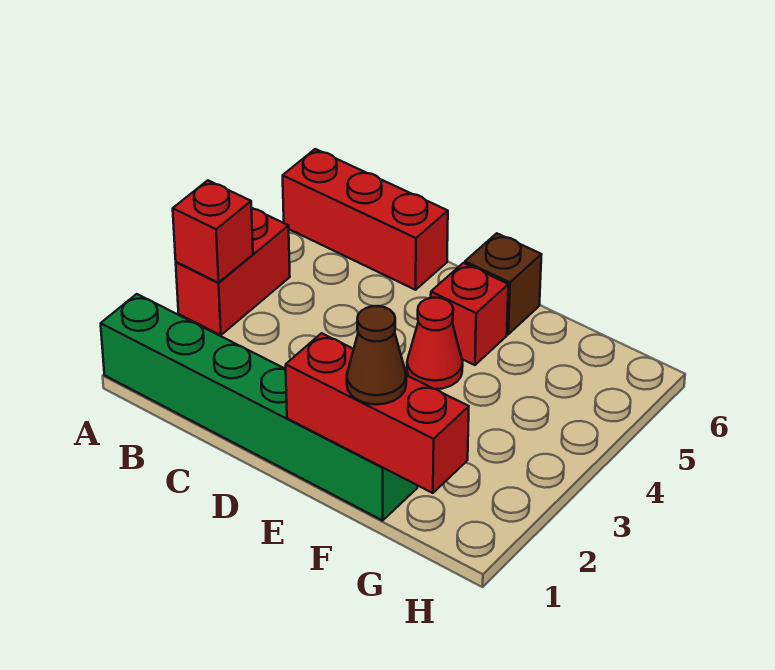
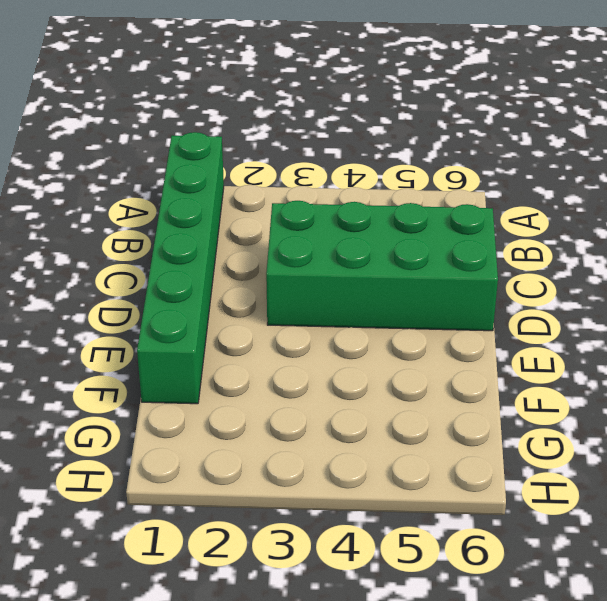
green 2x4 brick [266,201,498,331] -> red 1x3 brick [283,149,448,290]
none -> red 1x2 brick [176,208,290,335]
none -> red 1x1 cone [407,298,463,389]

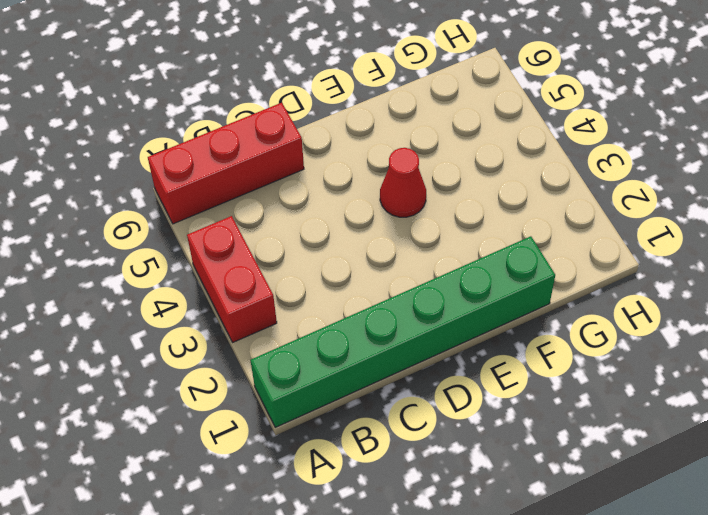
none -> red 1x1 brick [431,263,508,365]
none -> brown 1x1 brick [465,233,542,334]

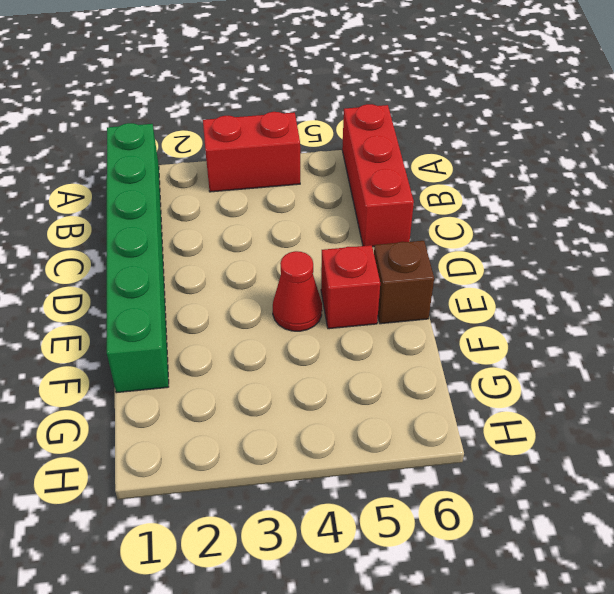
none -> red 1x1 brick [173,180,253,283]
none -> red 1x3 brick [286,333,469,493]

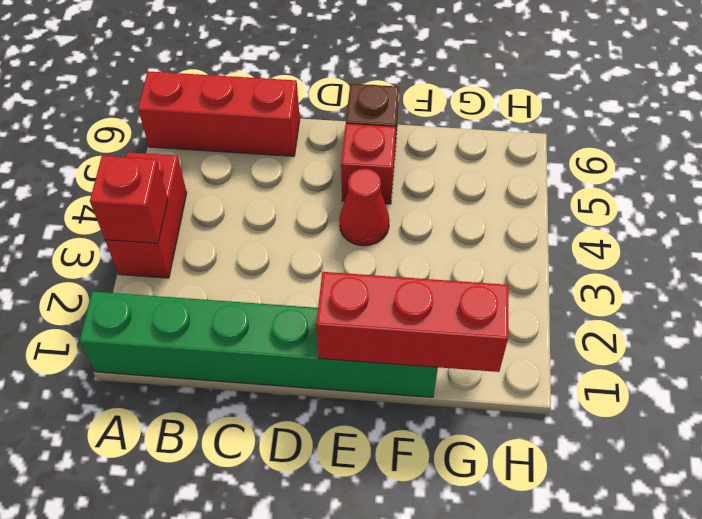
none -> brown 1x1 cone [347,306,406,405]

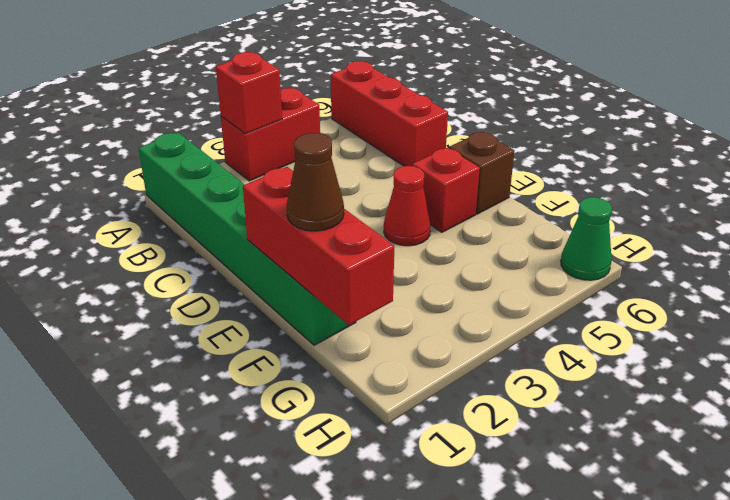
green 1x1 cone [561,197,612,280] -> none

